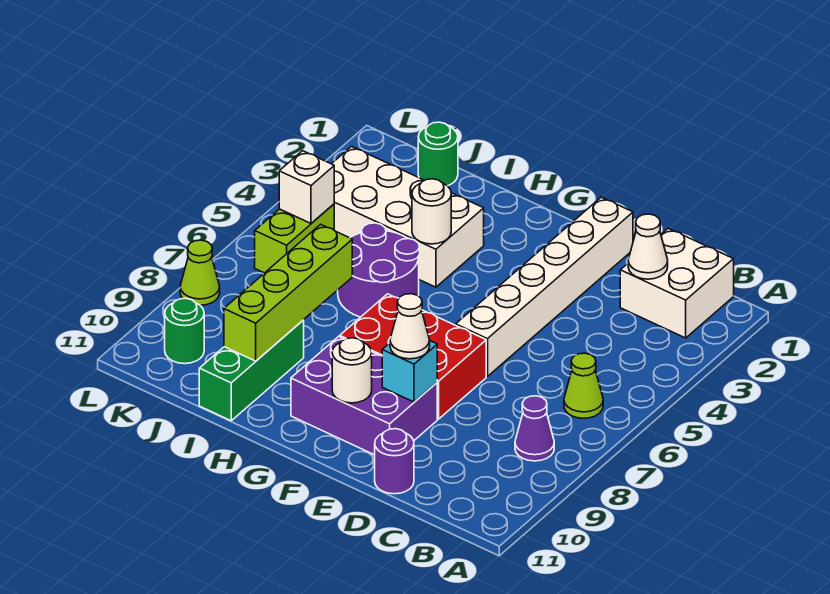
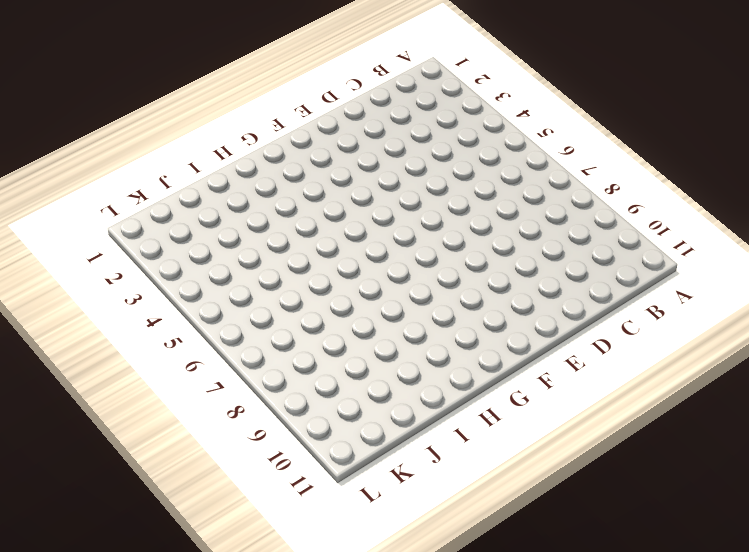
none -> white 2x2 brick [620,228,734,338]
none -> lime 1x1 cone [564,353,603,418]
none -> purple 1x1 cone [515,396,554,461]

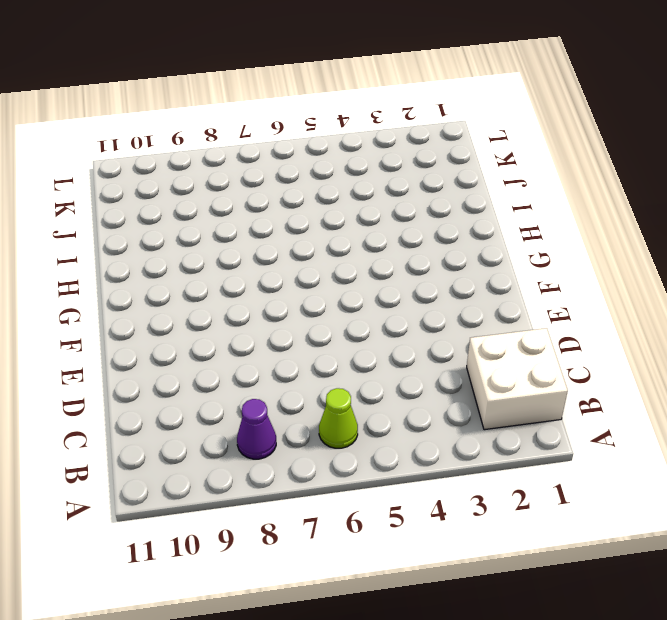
none -> purple 1x1 round brick [375,429,414,494]
none -> white 1x6 brick [456,197,633,377]
none -> red 2x3 brick [340,294,486,419]

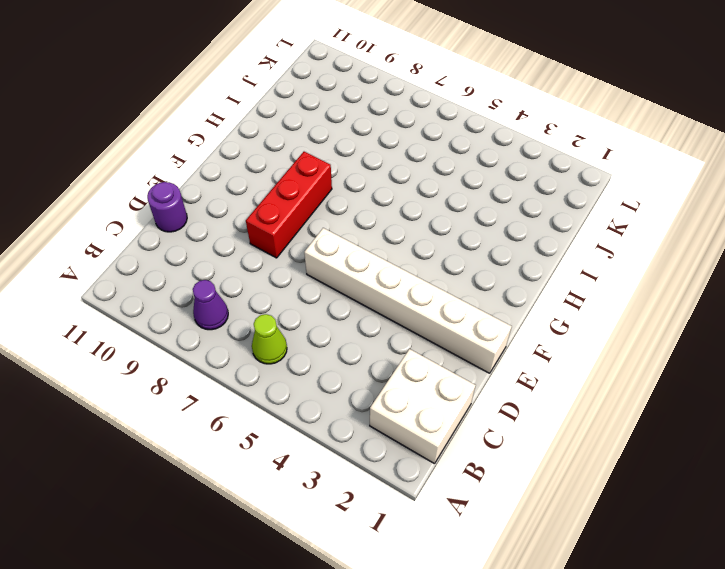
red 1x3 brick [246,152,332,258] -> red 2x3 brick [340,294,486,419]
none -> purple 2x3 brick [291,337,437,455]
none -> white 2x4 brick [332,147,484,287]
none -> purple 2x2 round brick [338,223,420,317]

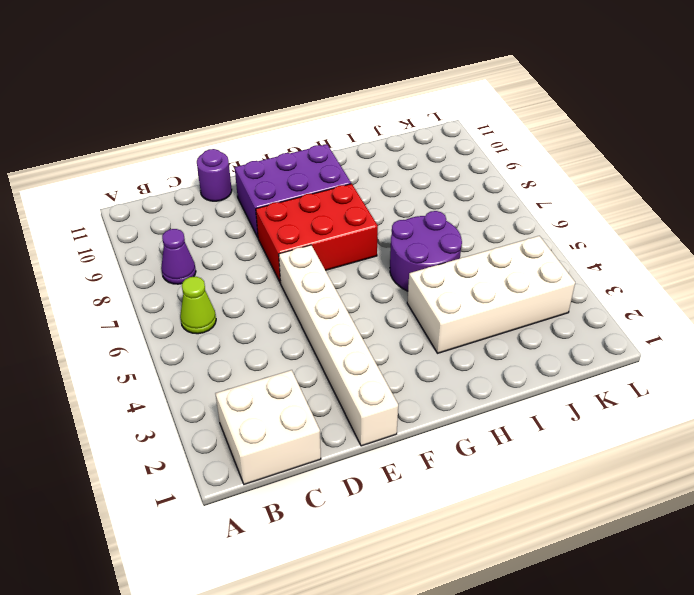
none -> green 1x3 brick [199,320,304,421]
none -> green 1x1 round brick [418,122,458,186]
none -> lime 1x2 brick [255,204,334,273]

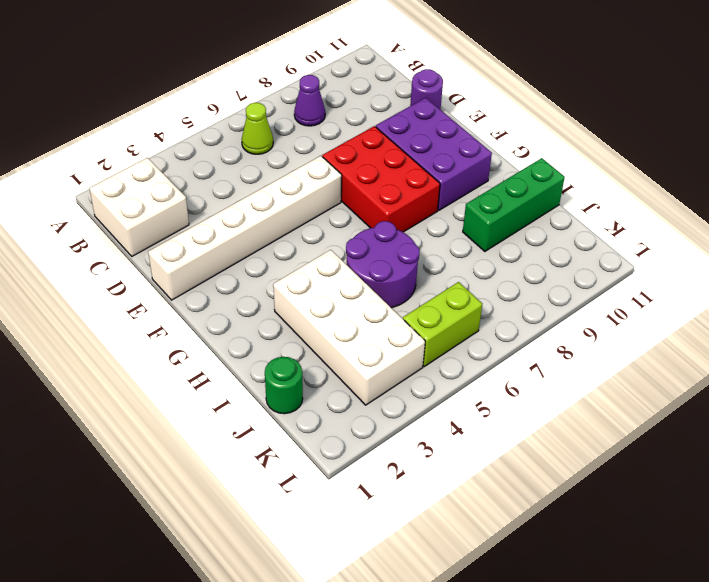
none -> green 1x1 round brick [165,298,204,364]
none -> lime 1x1 cone [180,240,220,305]
none -> white 1x1 cone [628,214,668,279]

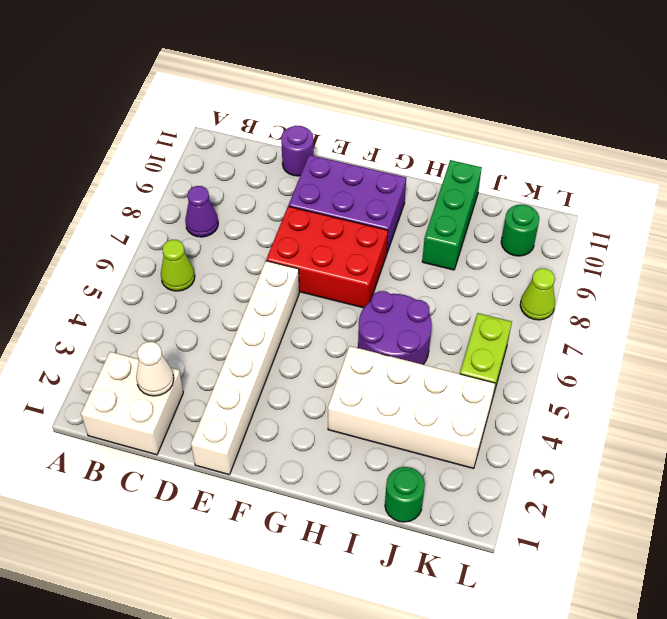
none -> cyan 1x1 brick [382,341,437,402]
none -> white 1x1 round brick [332,338,372,403]
none -> white 1x1 round brick [412,179,451,244]

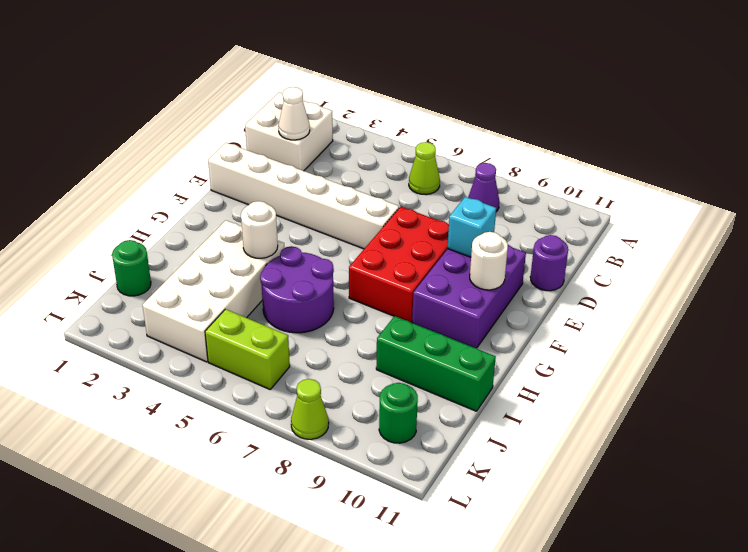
none -> lime 1x4 brick [224,224,352,361]
none -> white 1x1 brick [279,151,334,223]
none -> white 1x1 cone [390,294,430,359]

